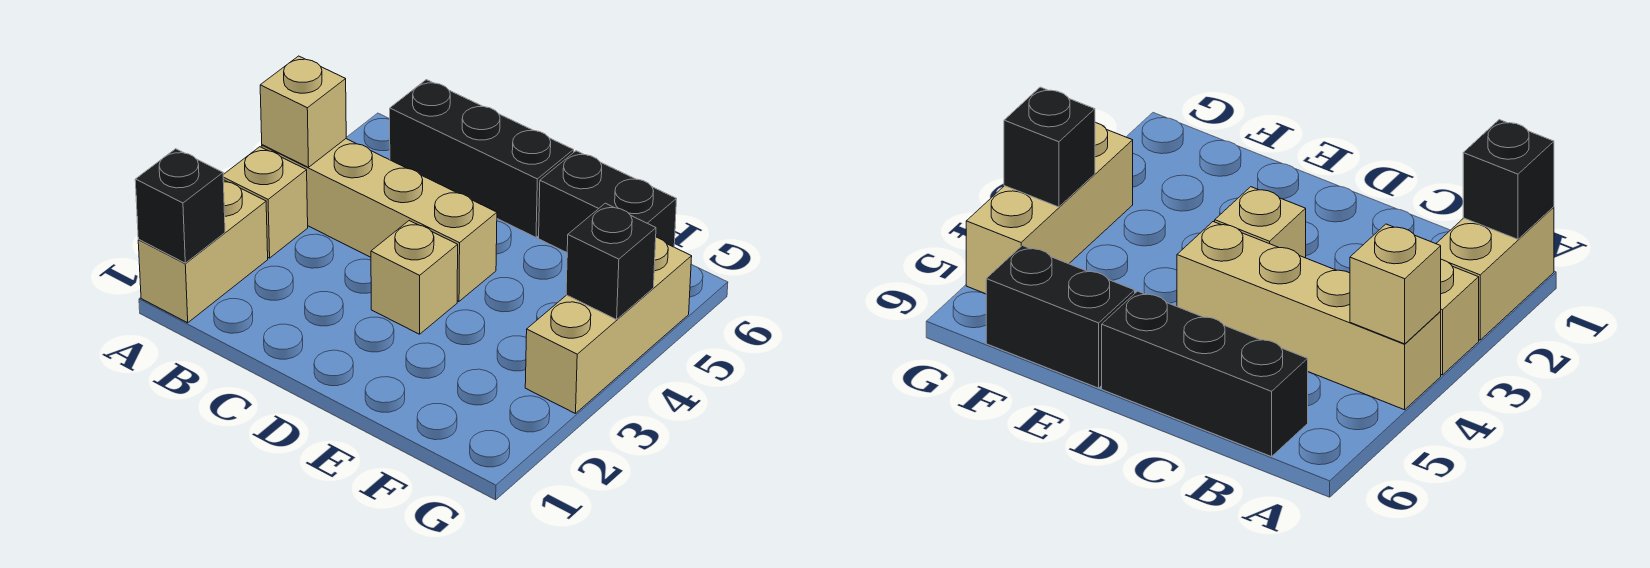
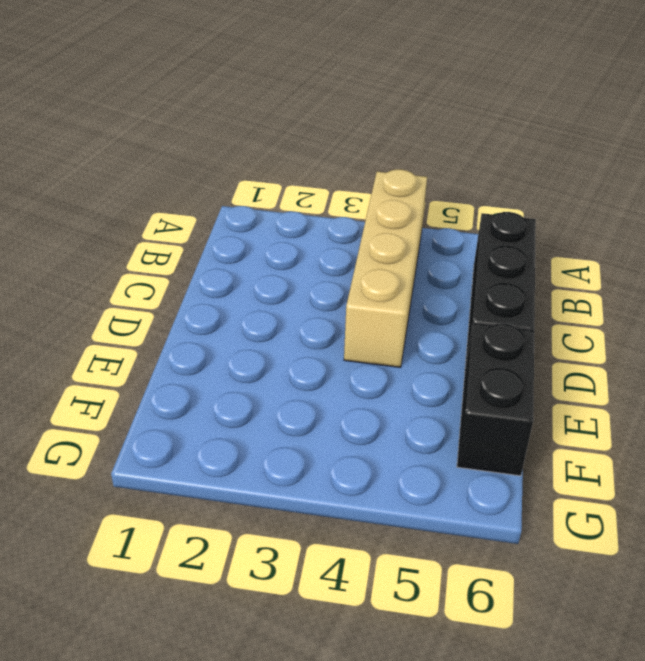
none -> tan 1x2 brick [138,180,268,323]
none -> tan 1x1 brick [223,147,308,258]

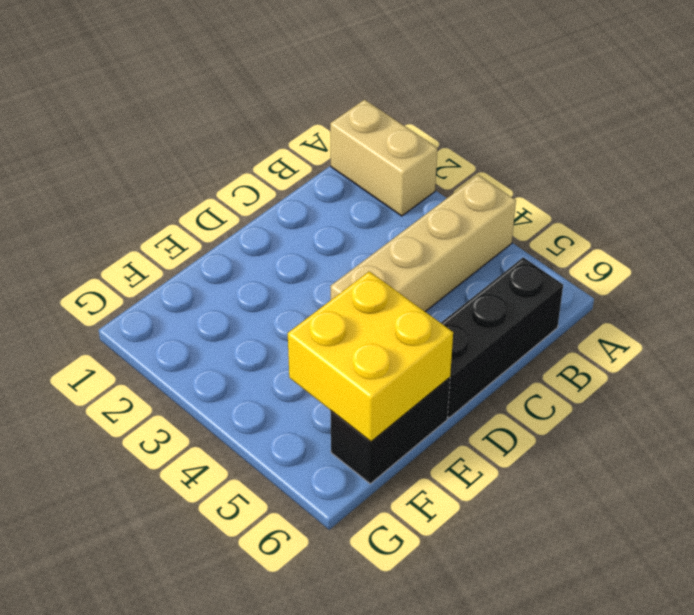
yellow 2x2 brick [288,271,453,442] -> none
none -> tan 1x1 brick [223,147,308,258]
none -> tan 1x1 brick [371,221,458,334]

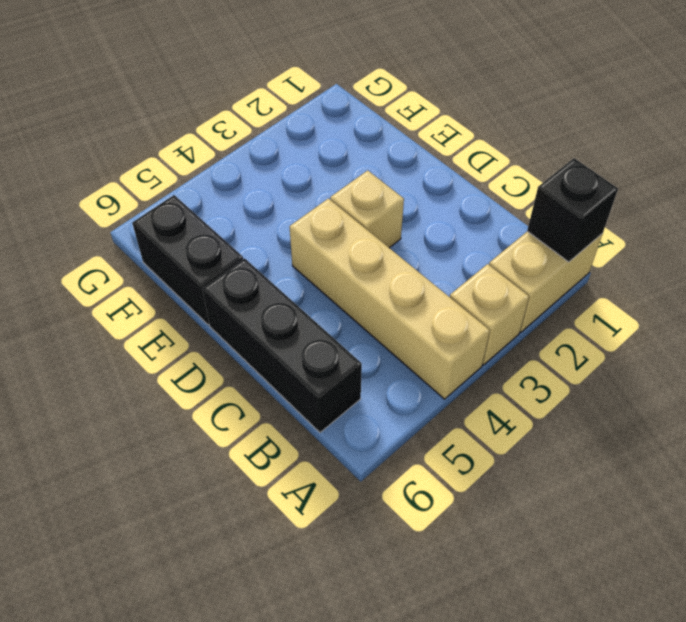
none -> tan 1x3 brick [525,237,692,414]
none -> tan 1x1 brick [260,56,346,167]

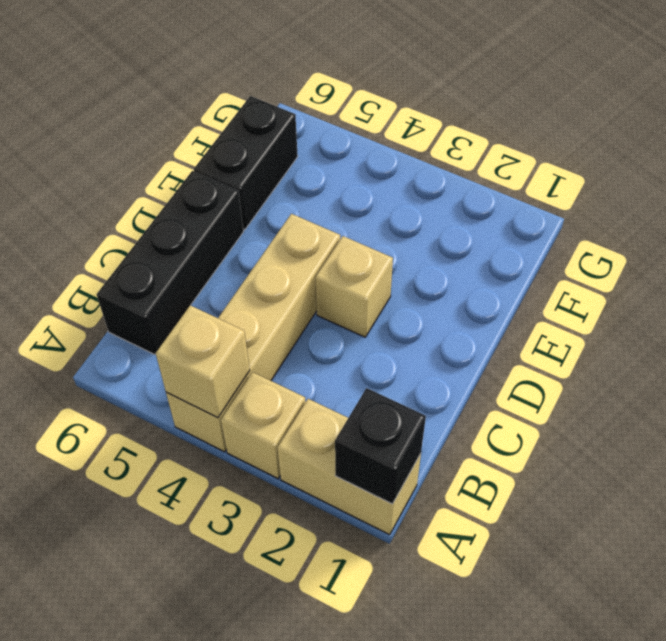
none -> tan 1x3 brick [525,237,692,414]
none -> black 1x1 brick [566,203,656,320]

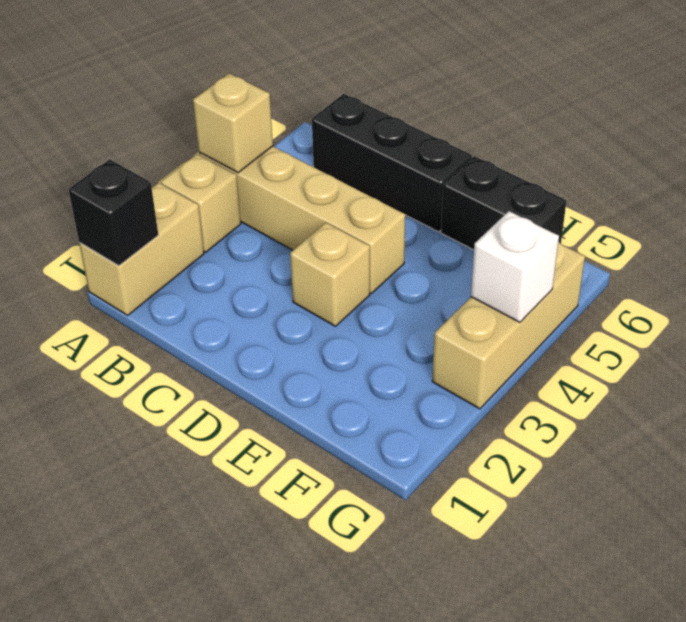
white 1x1 brick [471,211,559,322] -> black 1x1 brick [566,203,656,320]

